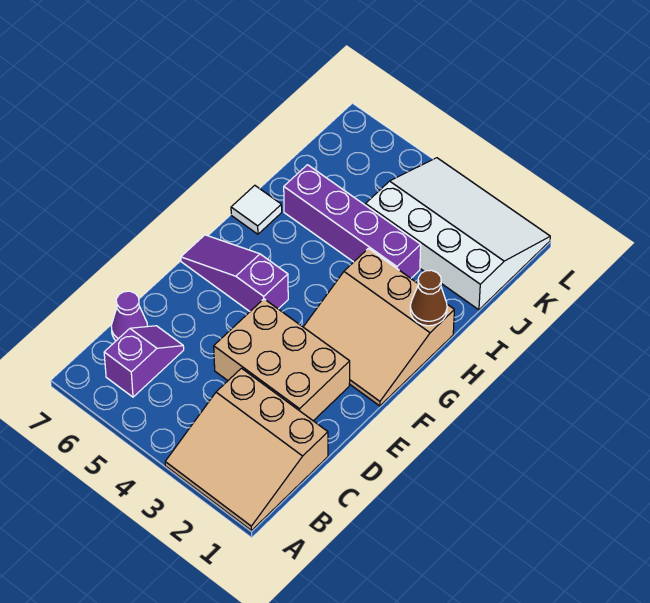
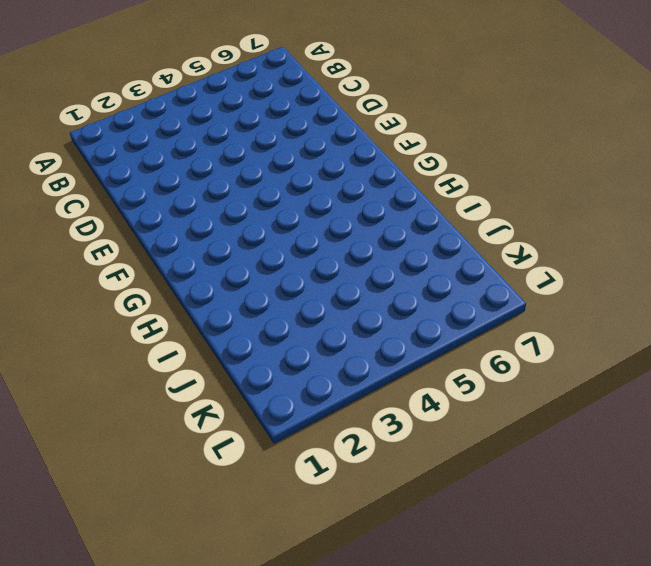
none -> tan 3x3 slope [165,368,328,531]
none -> purple 1x2 slope [104,326,184,397]

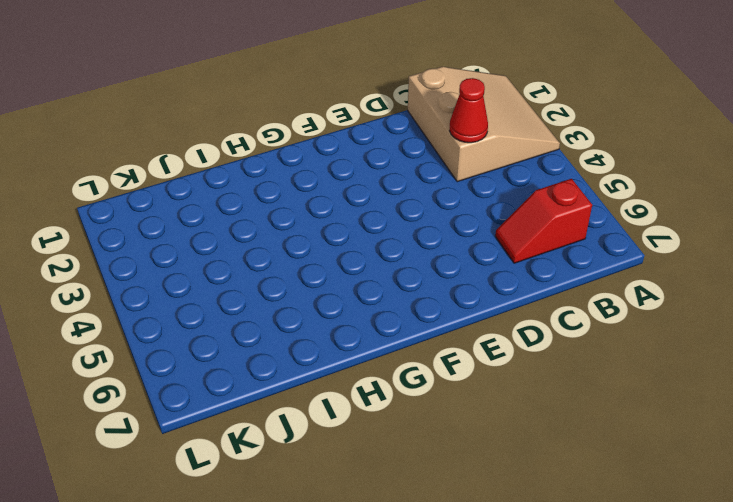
red 1x2 slope [495,179,592,263] -> purple 1x2 slope [104,326,184,397]
red 1x1 cone [449,78,488,143] -> none
none -> purple 1x1 cone [111,291,147,341]
none -> tan 2x3 brick [214,299,350,421]

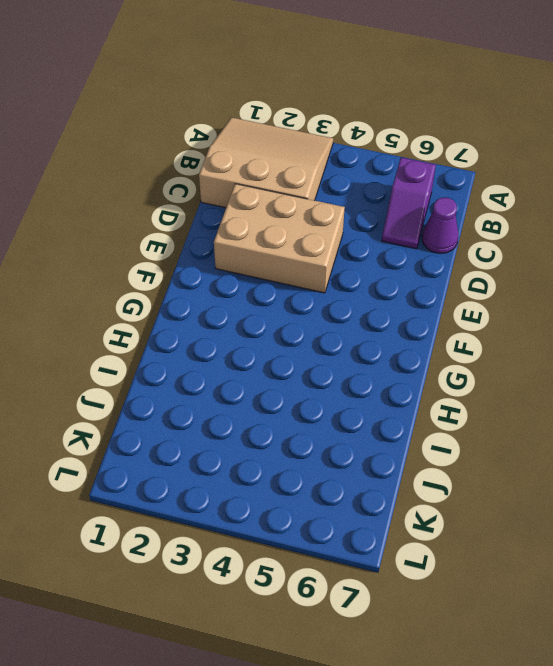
none -> tan 3x3 slope [304,248,454,406]
none -> purple 1x3 slope [181,235,288,311]

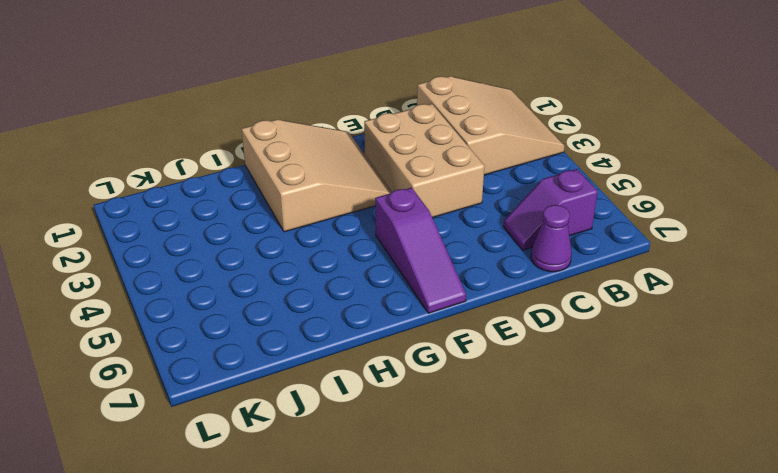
none -> white 1x1 tile [231,185,282,234]
none -> purple 1x4 brick [284,165,421,278]

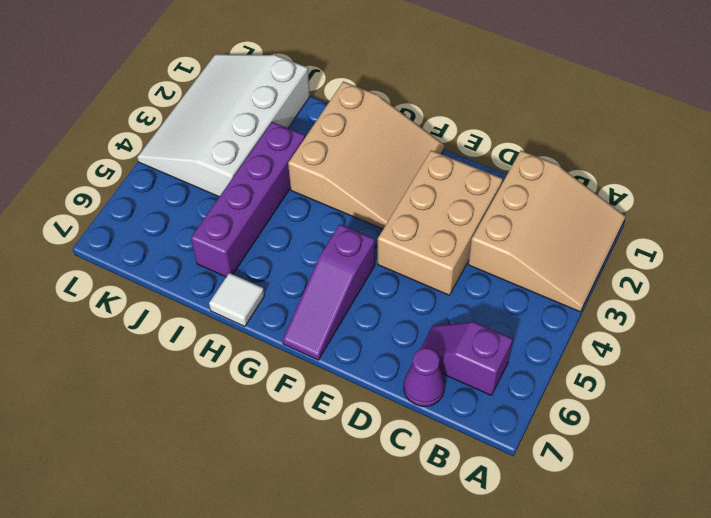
none -> brown 1x1 cone [410,270,447,326]

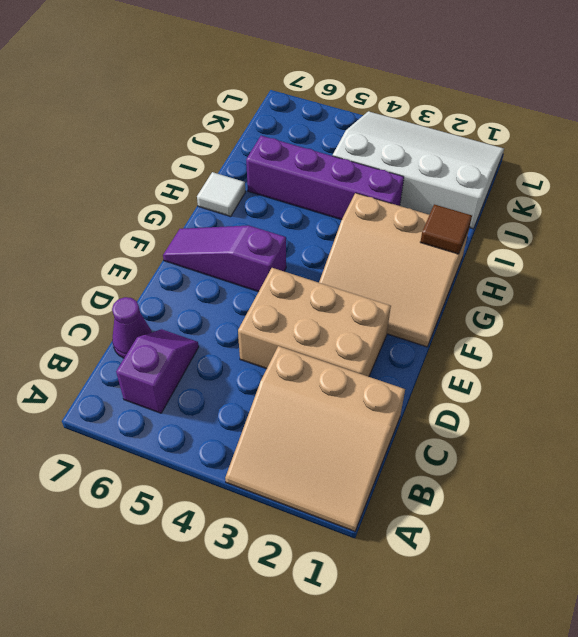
brown 1x1 tile [420,204,472,254] -> brown 1x1 cone [410,270,447,326]

